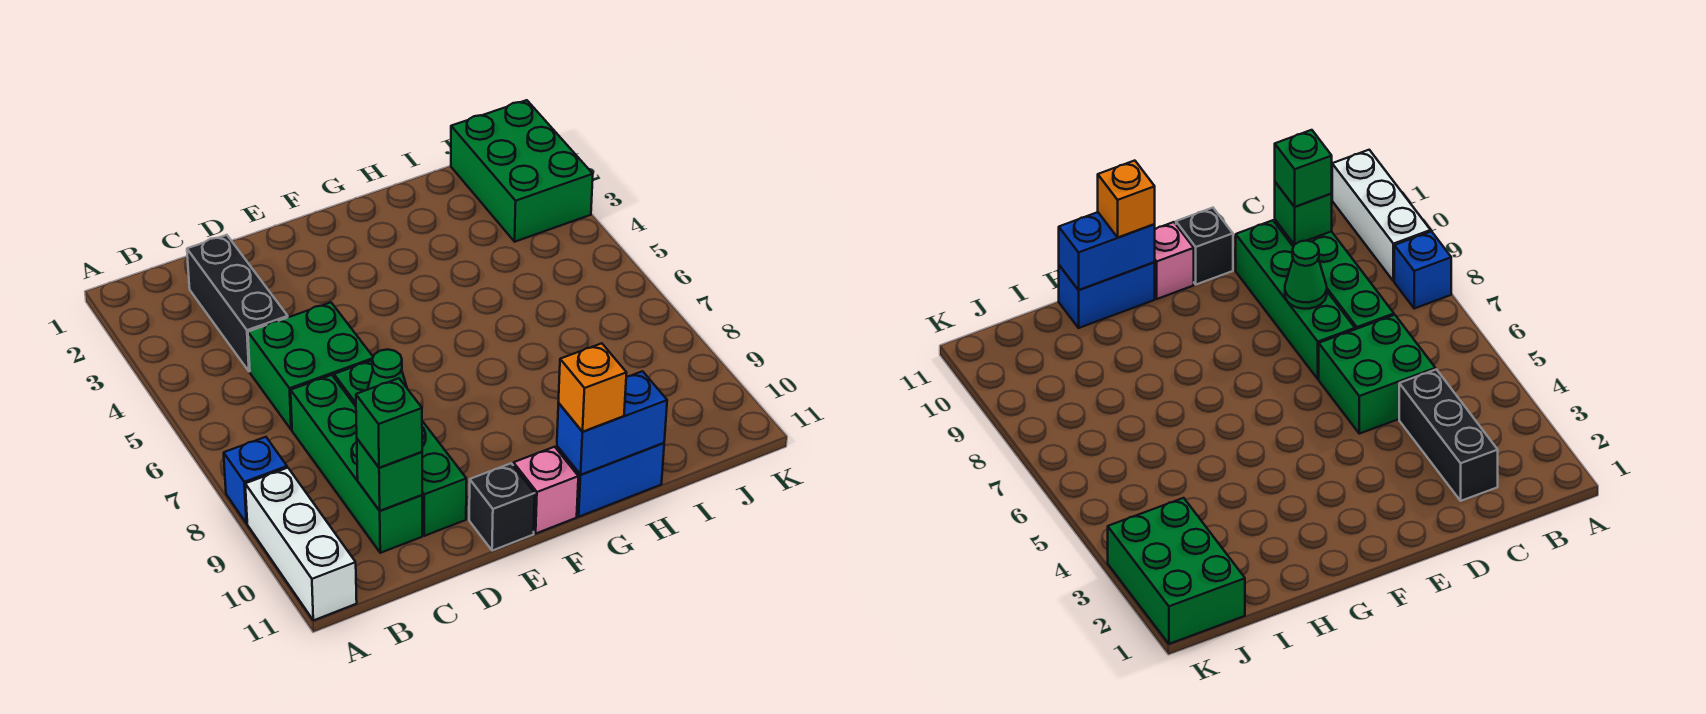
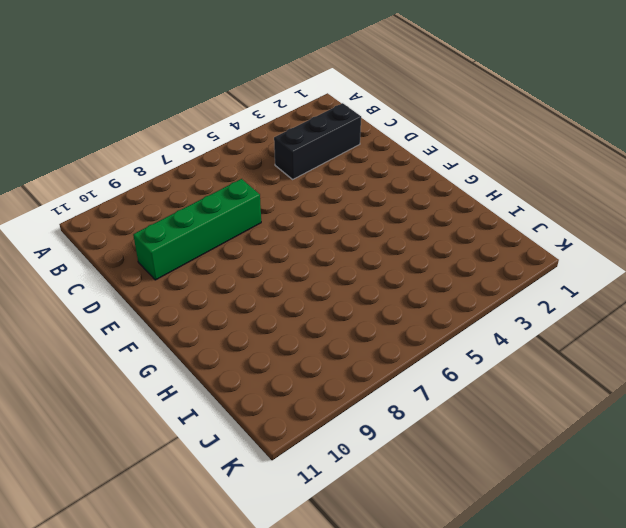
none -> blue 1x1 brick [224,437,287,523]
none -> white 1x3 brick [245,468,357,620]
none -> green 2x2 brick [248,302,373,430]

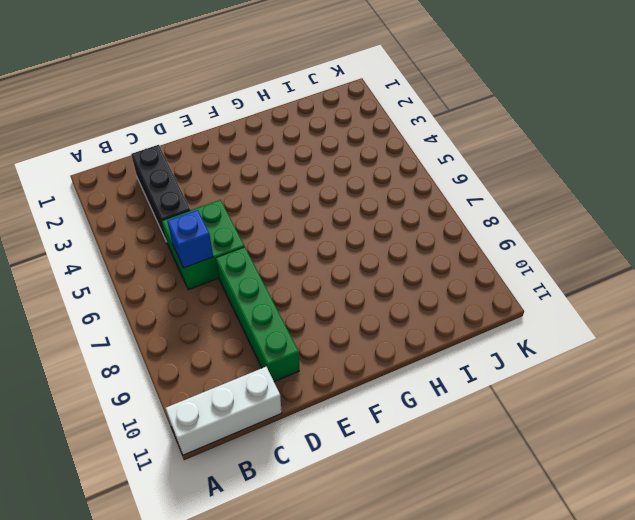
white 1x3 brick [166,367,282,455] -> white 1x3 brick turned to [245,468,357,620]
blue 1x1 brick [167,210,213,268] -> blue 1x1 brick moved to [224,437,287,523]
none -> green 1x4 brick [291,375,422,553]
none -> black 1x1 brick [469,463,535,551]
none -> pink 1x1 brick [513,447,578,533]

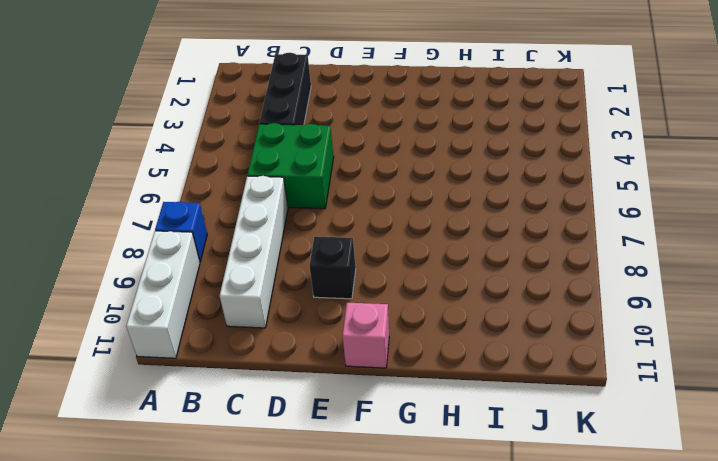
white 1x4 brick [220,176,288,328] -> green 1x4 brick [291,375,422,553]
black 1x1 brick [310,236,356,299] -> black 1x1 brick moved to [469,463,535,551]
none -> green 1x4 brick [334,360,466,536]
none -> blue 1x2 brick [557,443,664,517]
none -> green 2x3 brick [451,100,593,242]

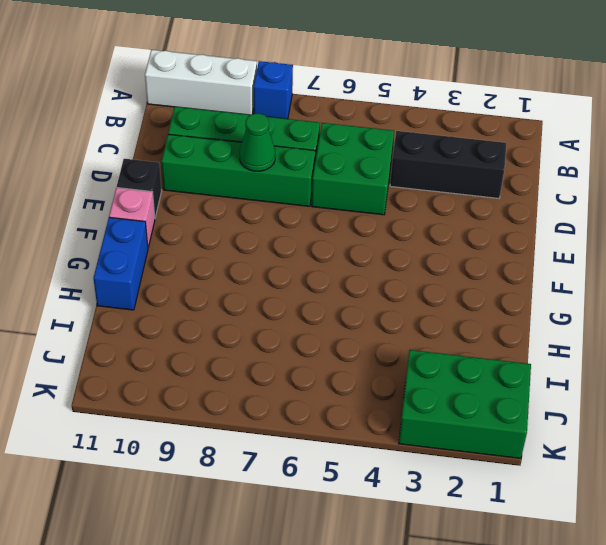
none -> green 1x1 brick [357,439,422,511]
none -> blue 1x2 brick [557,371,667,475]
none -> green 1x1 brick [356,378,422,468]

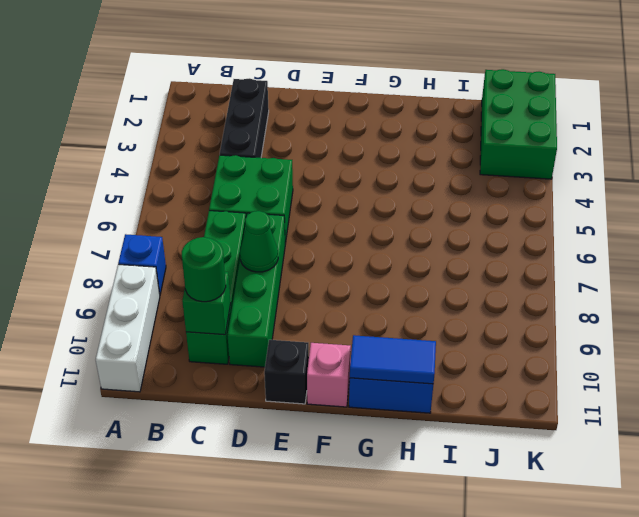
green 1x1 round brick [182,237,226,302] -> green 1x1 brick [356,378,422,468]
blue 1x2 tile [350,335,436,384] -> blue 1x2 brick [557,371,667,475]
none -> orange 1x1 brick [559,343,627,432]

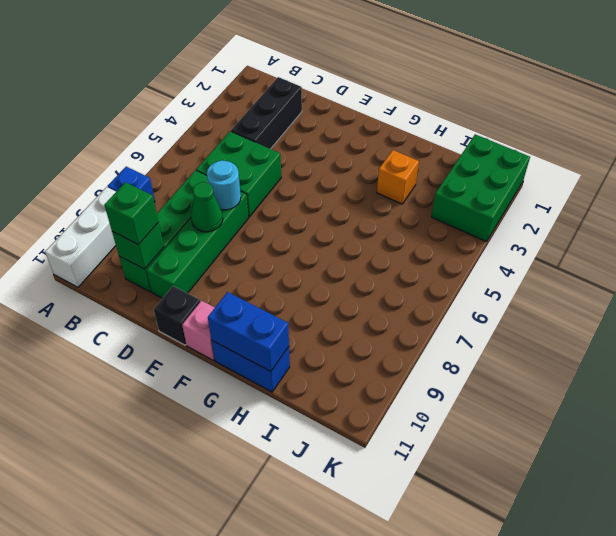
cyan 1x1 round brick [207,160,241,210] -> none
orange 1x1 brick [377,150,419,204] -> orange 1x1 brick moved to [559,343,627,432]

